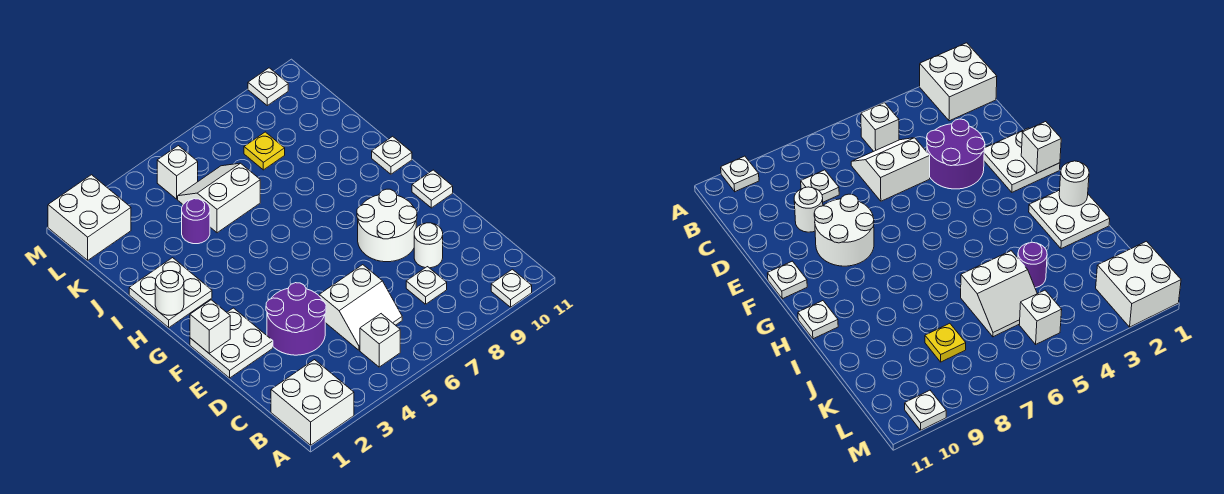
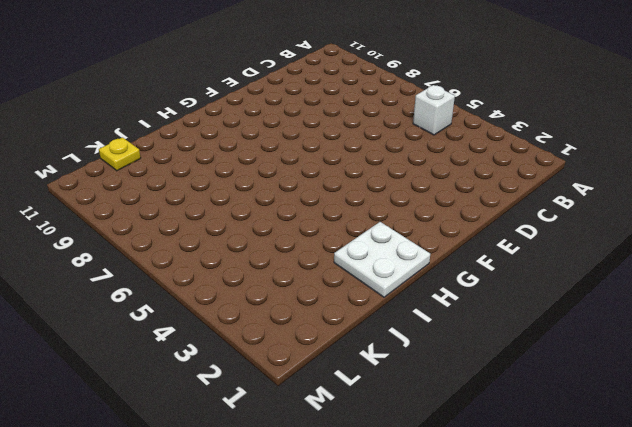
yellow 1x1 plate [99,138,141,171] -> yellow 1x1 plate moved to [244,132,285,170]
none -> white 2x2 brick [271,360,354,445]
none -> white 1x1 plate [491,269,532,307]
none -> white 2x2 slope [319,265,402,350]

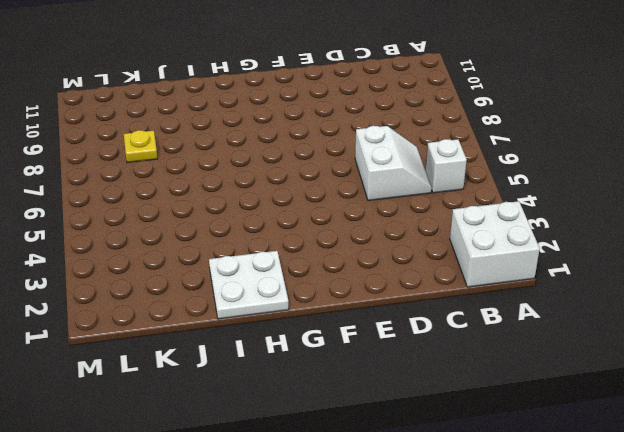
none -> white 1x1 plate [491,269,532,307]
none -> white 1x1 plate [406,267,447,304]
none -> purple 2x2 round brick [266,283,326,355]

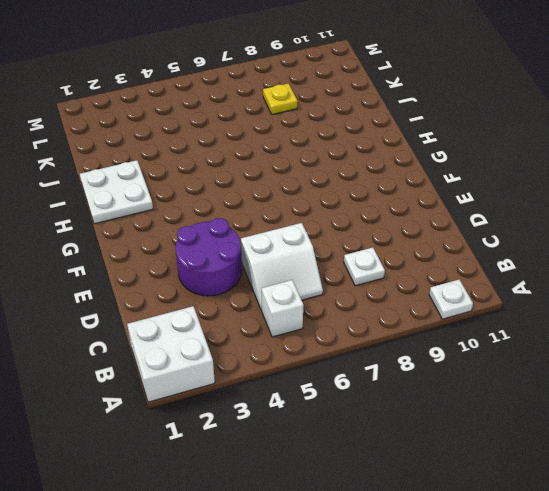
none -> white 1x1 round brick [414,223,443,268]
none -> white 2x2 plate [190,308,273,378]
none -> white 2x2 round brick [357,189,417,262]

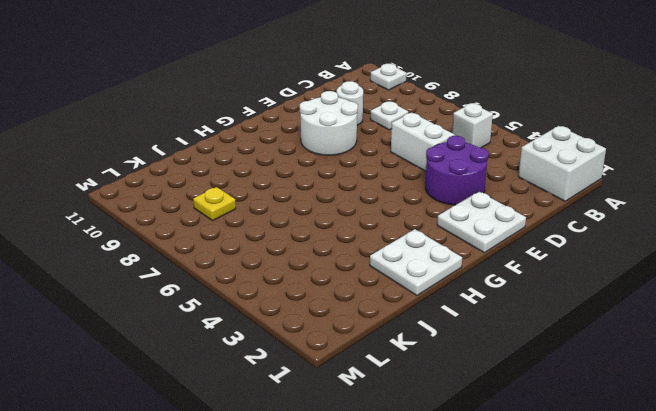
none -> white 1x1 plate [412,170,453,208]
none -> white 1x1 plate [372,136,412,174]
none -> purple 1x1 round brick [182,199,210,244]

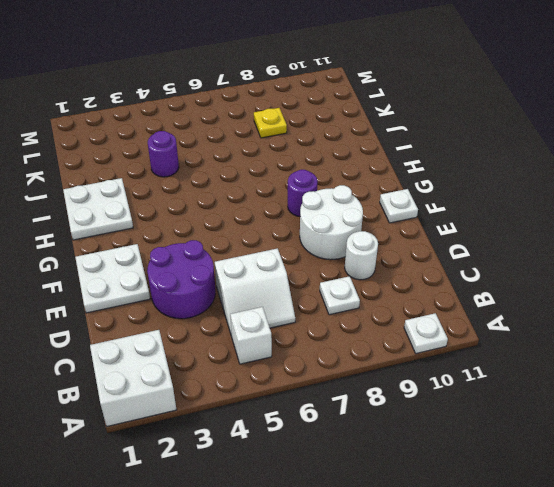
purple 1x1 round brick [288,170,317,217] -> none
none -> white 1x1 plate [372,136,412,174]
none -> white 2x2 slope [178,163,260,233]
none -> white 2x2 brick [48,175,131,260]

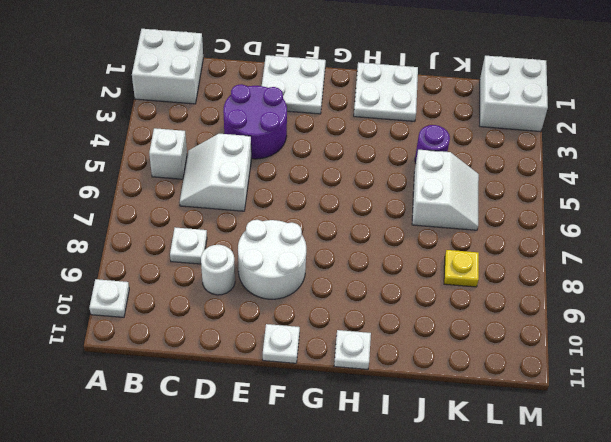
none -> white 1x1 brick [157,146,198,199]
none -> white 1x1 plate [248,68,288,105]
none -> white 1x1 brick [190,300,230,353]

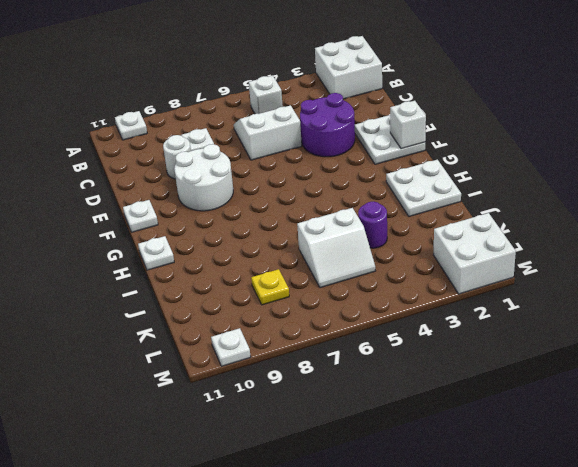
none -> white 1x1 brick [157,146,198,199]
none -> white 1x1 round brick [155,271,184,315]

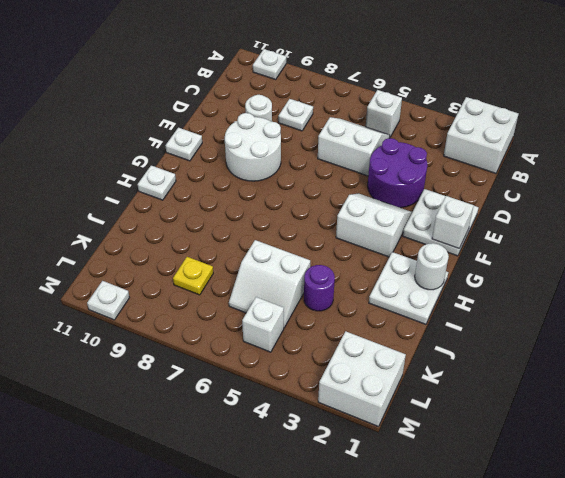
white 2x2 slope [336,193,412,257] -> none

